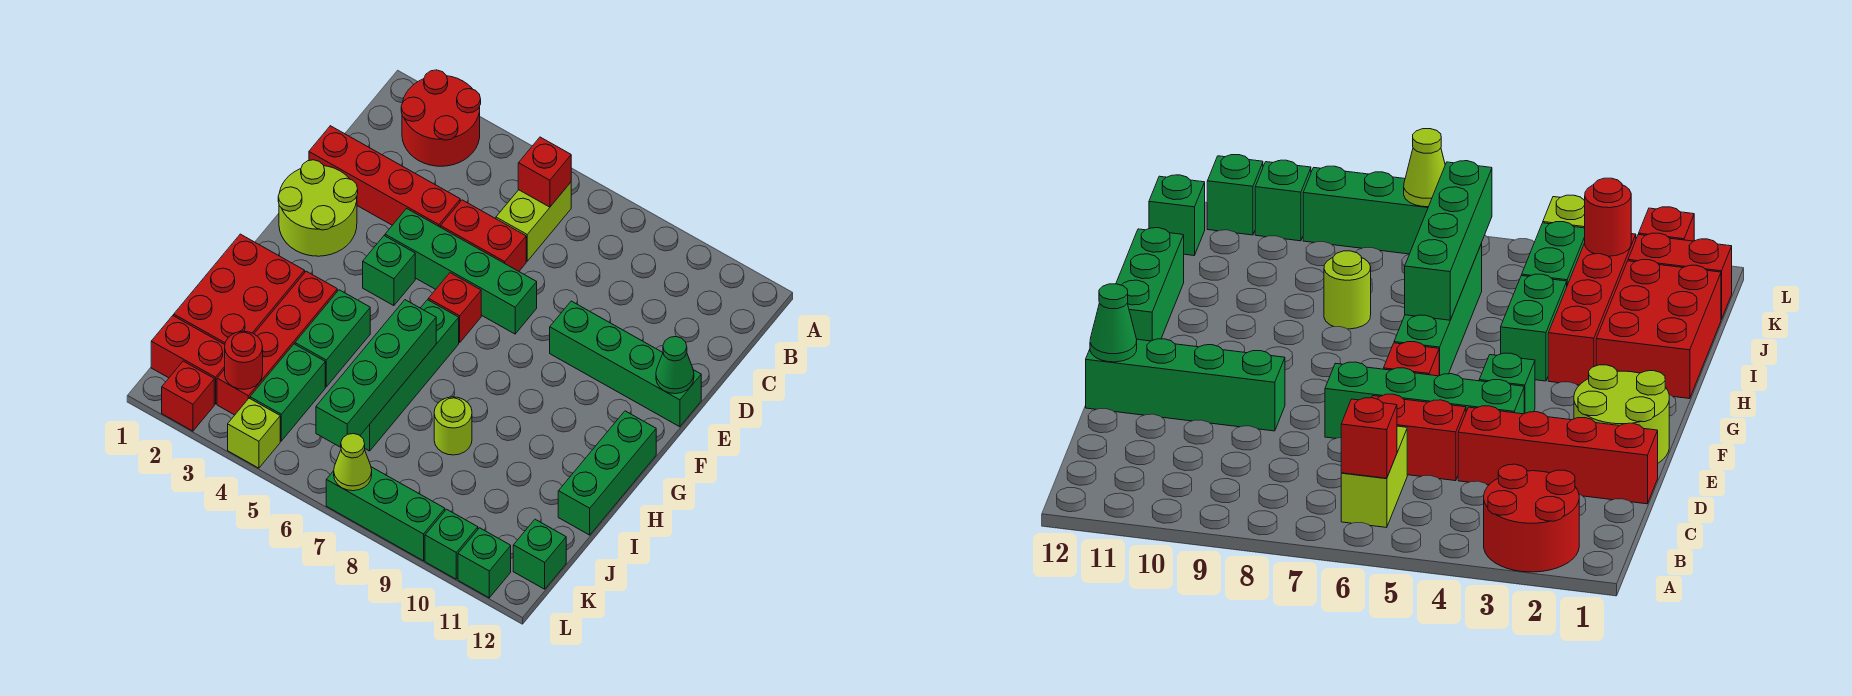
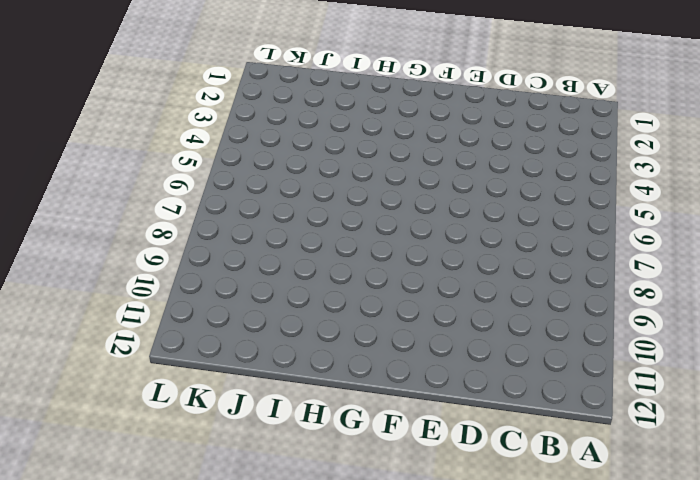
none -> red 2x2 round brick [401,70,481,166]
none -> lime 1x2 brick [496,182,571,261]
none -> red 1x4 brick [309,126,460,227]

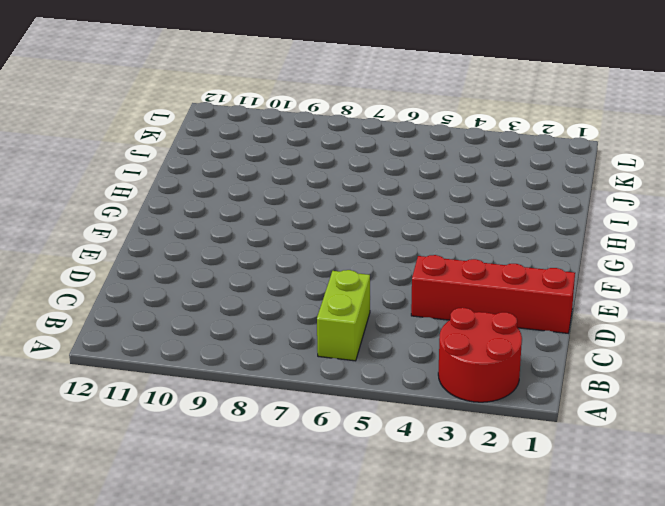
none -> red 1x2 brick [441,200,526,271]
none -> lime 2x2 round brick [278,160,358,256]
none -> green 1x4 brick [385,209,537,334]

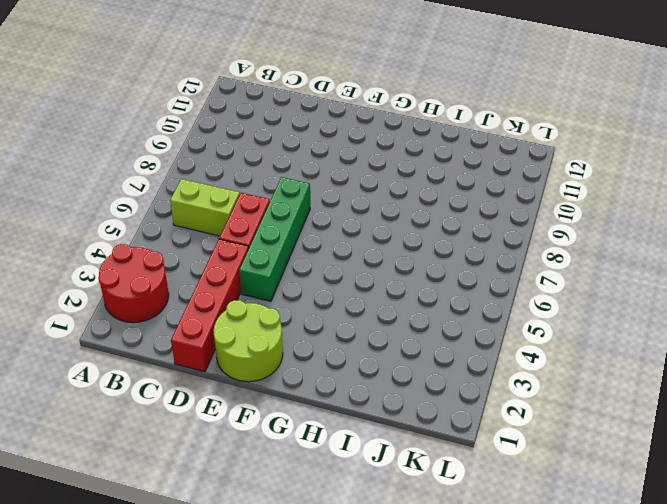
none -> green 1x4 brick [550,301,701,427]
none -> green 1x1 brick [363,236,415,306]
none -> red 1x1 brick [428,273,481,342]

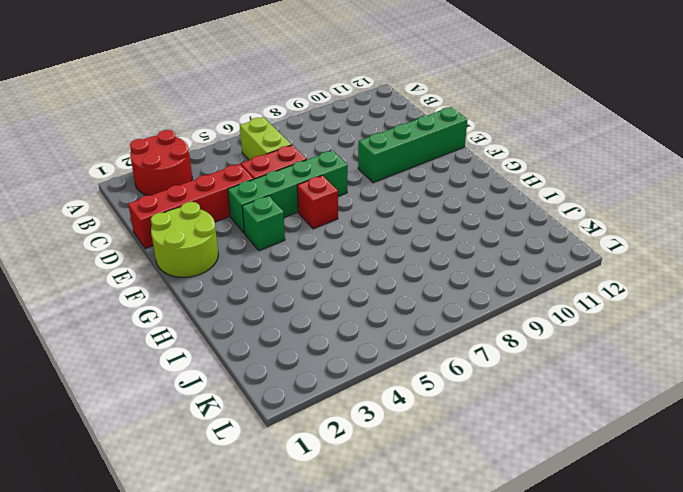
none -> green 1x4 brick [360,300,459,451]
none -> green 1x3 brick [558,411,656,535]
none -> red 2x3 brick [174,234,305,344]

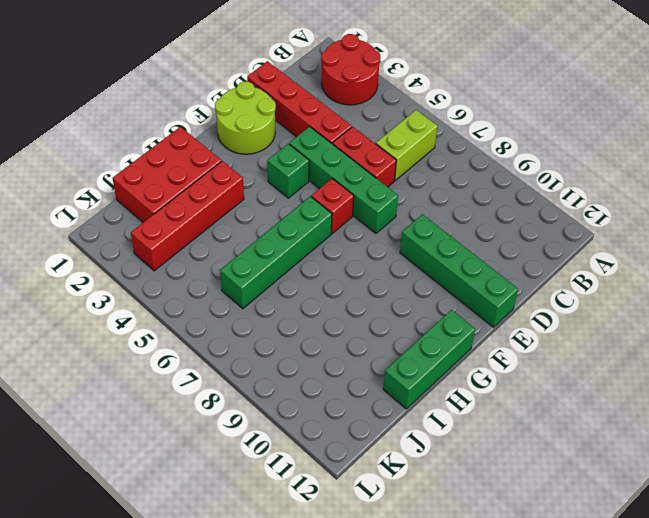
none -> green 1x2 brick [295,290,370,387]
none -> lime 1x1 round brick [434,397,472,455]
none -> green 1x2 brick [250,344,325,441]

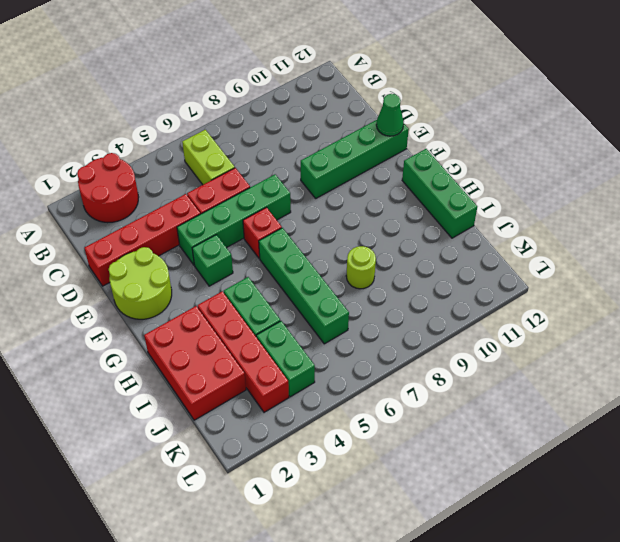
none -> red 1x2 brick [151,316,225,404]
none -> green 1x1 brick [513,519,566,589]
none -> red 1x1 brick [162,361,214,431]

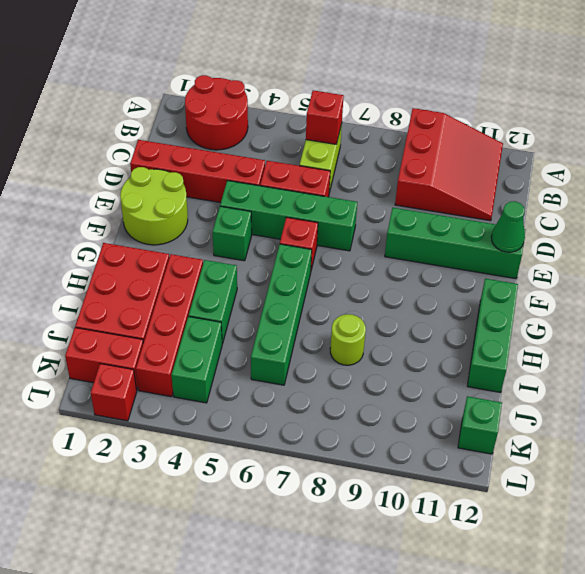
red 3x3 slope [395,108,503,221] -> none
none -> lime 1x1 brick [228,398,280,468]
none -> green 1x3 brick [326,467,445,561]
none -> green 1x1 brick [425,509,478,579]

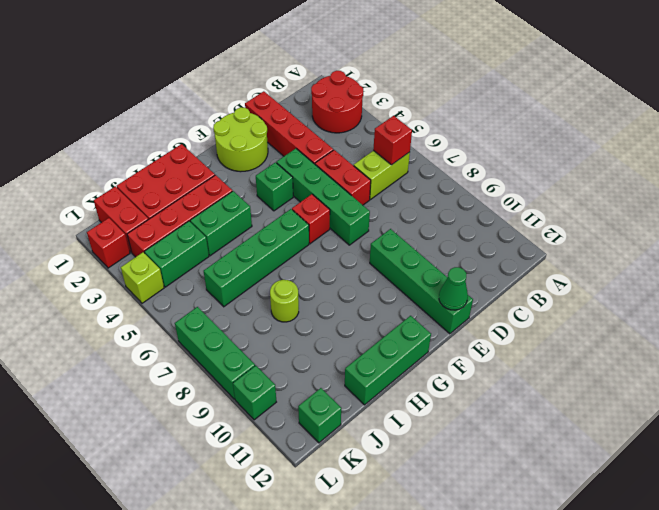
none -> green 1x1 brick [458,528,511,598]
none -> green 1x4 brick [316,300,436,447]
none -> red 1x1 round brick [225,331,263,389]

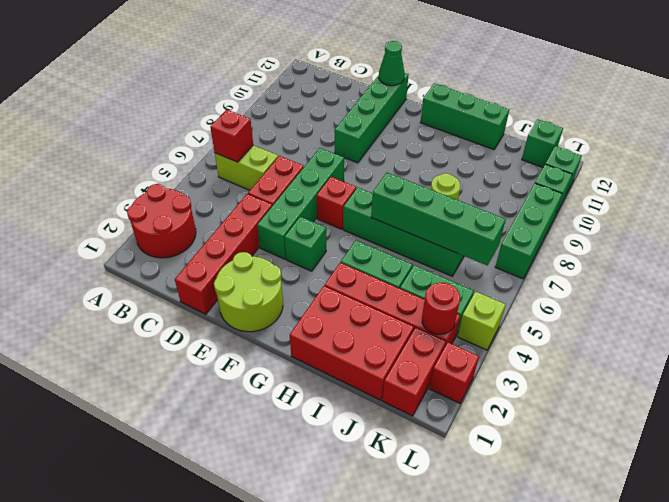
none -> lime 1x1 cone [334,434,372,491]

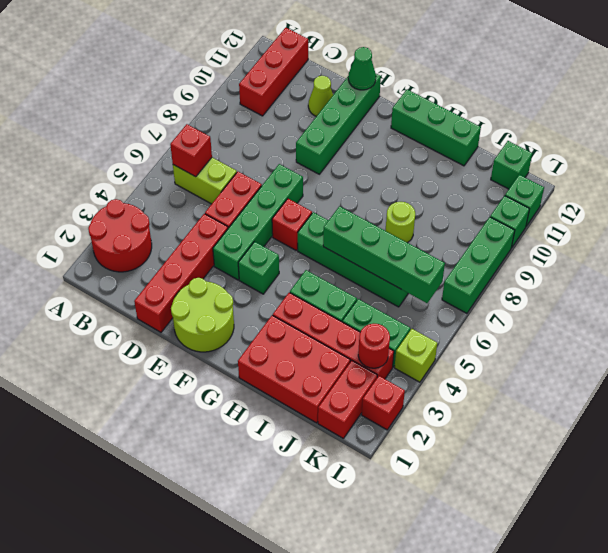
red 1x3 brick [239,28,308,116] -> none
lime 1x1 cone [308,76,333,116] -> lime 1x1 cone moved to [334,434,372,491]

